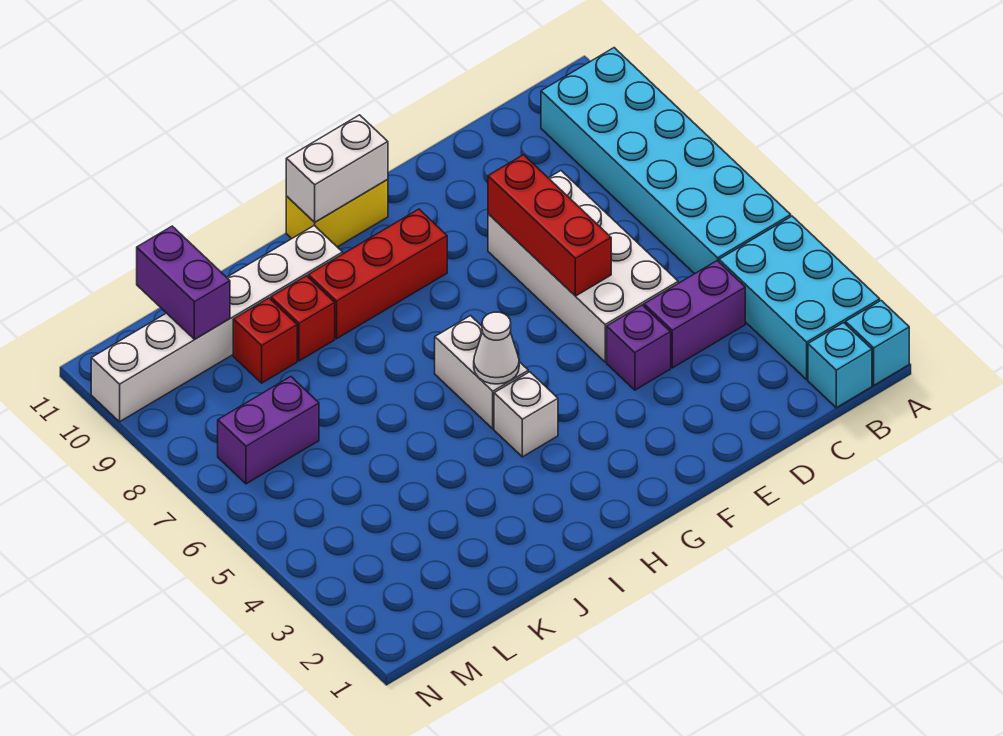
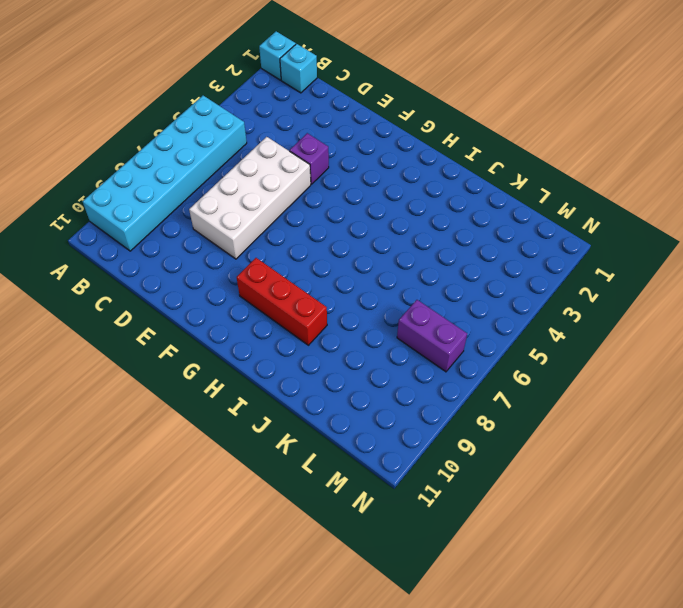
none -> cyan 2x3 brick [719,216,880,379]
none -> purple 1x2 brick [644,261,745,368]
none -> yellow 1x2 brick [286,180,388,247]

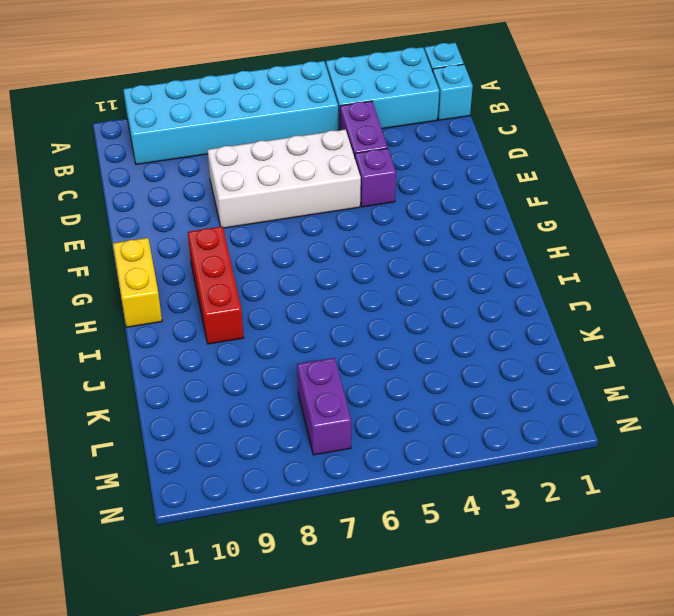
none -> white 1x1 brick [494,372,558,457]
none -> white 1x2 brick [435,316,528,429]
none -> white 1x6 brick [91,225,343,422]

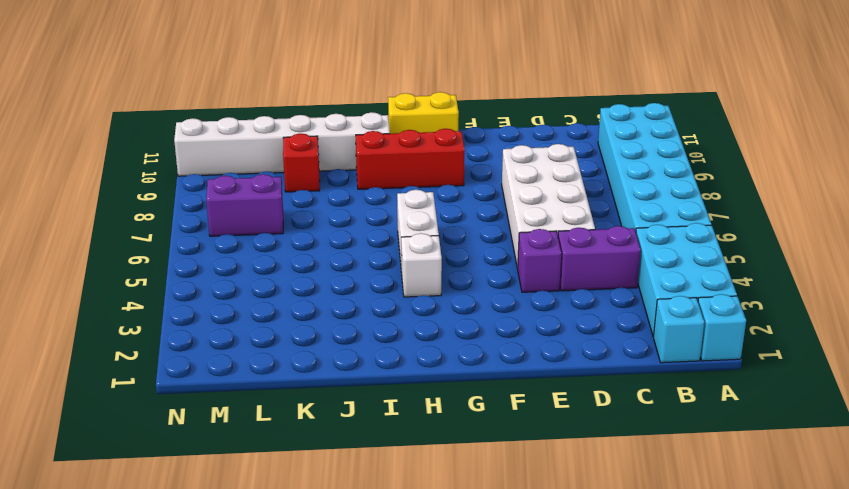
none -> red 1x1 brick [271,276,335,361]
none -> red 1x3 brick [488,155,611,296]
none -> white 1x2 brick [286,115,388,222]

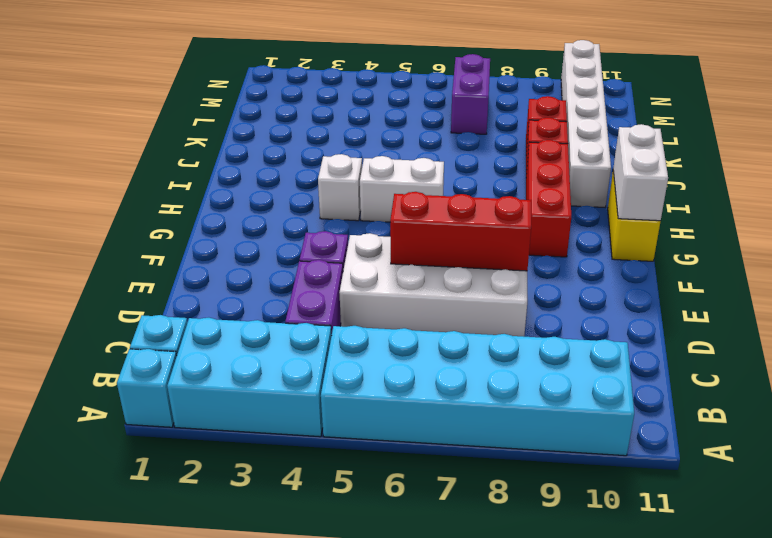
none -> white 1x1 cone [474,312,519,384]
none -> purple 1x2 brick [137,226,230,339]

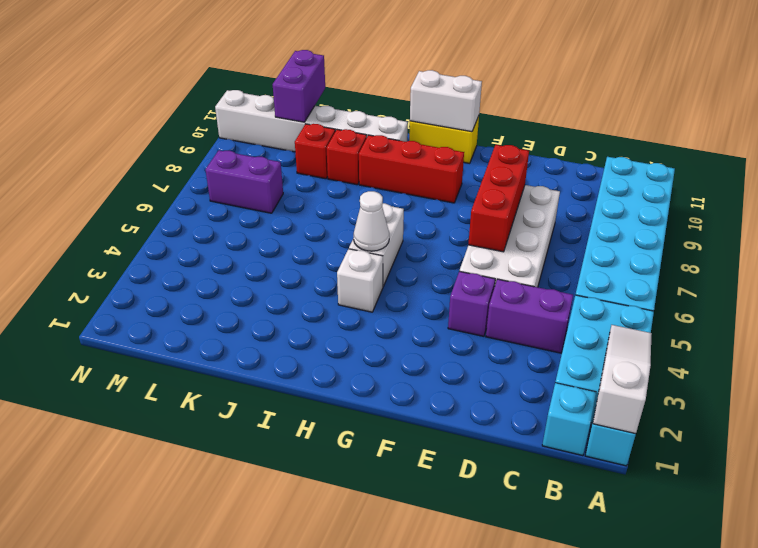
white 1x3 slope [593,325,652,434] -> none

